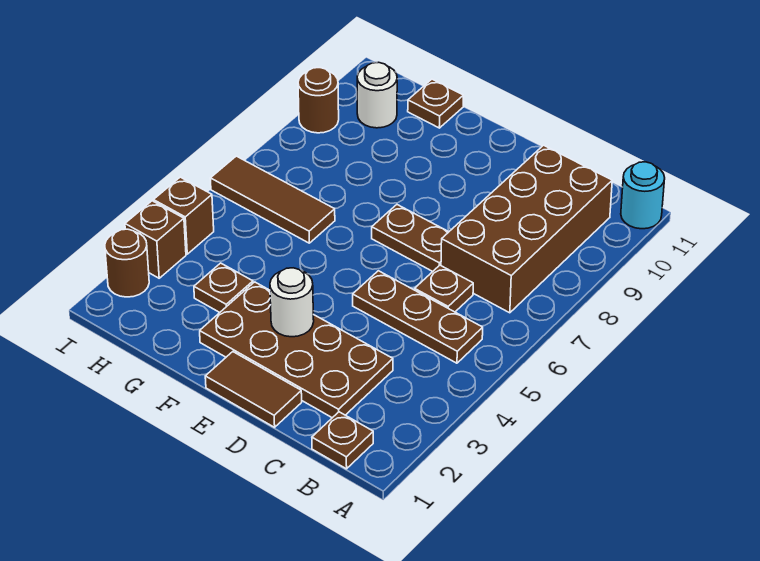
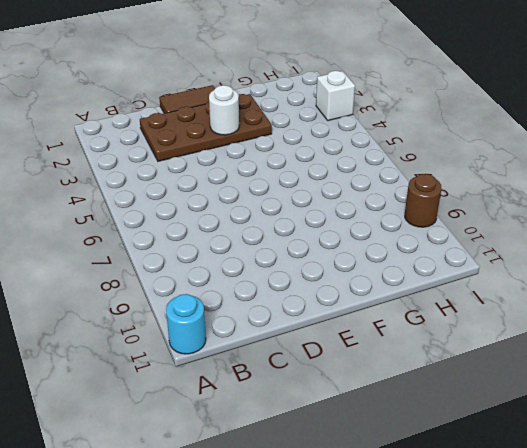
white 1x1 brick [316,71,355,121] -> brown 1x1 brick [125,201,186,278]
none -> brown 1x1 plate [312,412,373,469]
none -> brown 1x3 plate [353,271,483,363]
none -> brown 2x4 brick [441,145,612,313]

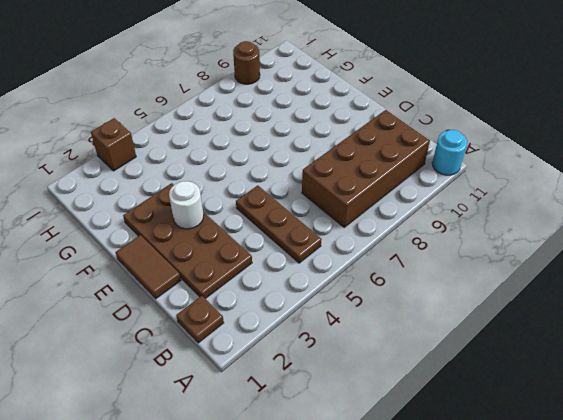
none -> brown 1x1 plate [415,265,473,312]
none -> brown 1x2 plate [372,205,449,271]
none -> brown 1x1 plate [194,263,253,312]

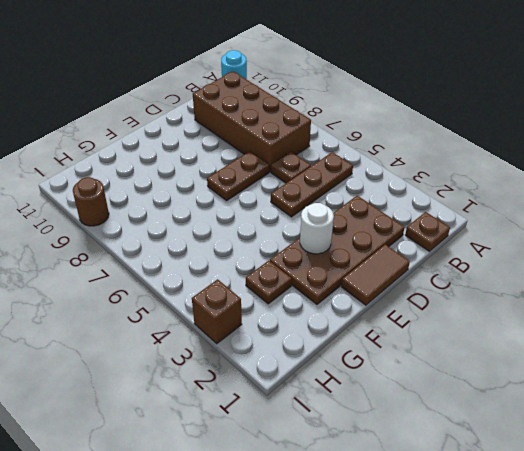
none -> brown 1x3 tile [210,156,335,243]
none -> brown 1x1 plate [408,79,463,128]
none -> white 1x1 round brick [357,62,397,128]

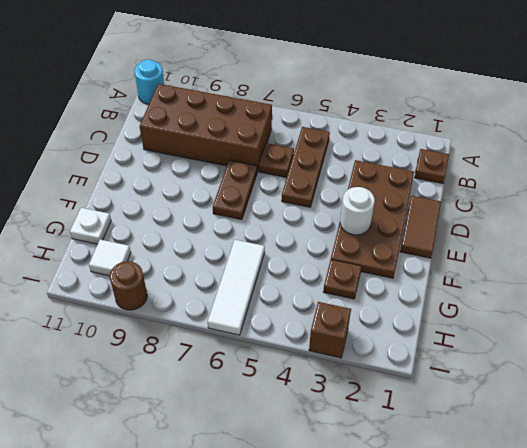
white 1x3 tile [208,240,265,335] -> brown 1x3 tile [210,156,335,243]
white 1x1 plate [70,208,111,244] -> brown 1x1 plate [408,79,463,128]
white 1x1 tile [89,240,131,276] -> white 1x1 round brick [357,62,397,128]
none -> brown 1x1 round brick [105,229,149,297]
none -> brown 1x1 brick [154,177,214,254]

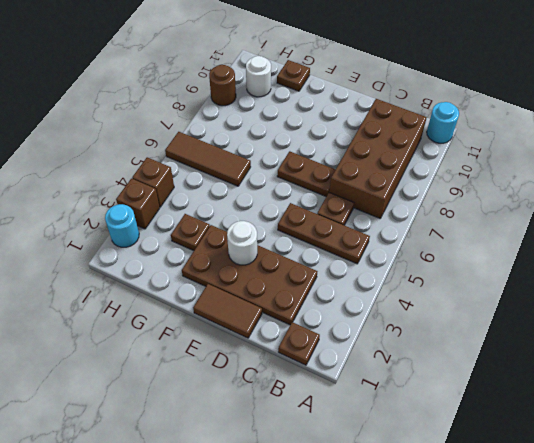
cyan 1x1 round brick [105,204,139,247] -> brown 1x1 round brick [105,229,149,297]

